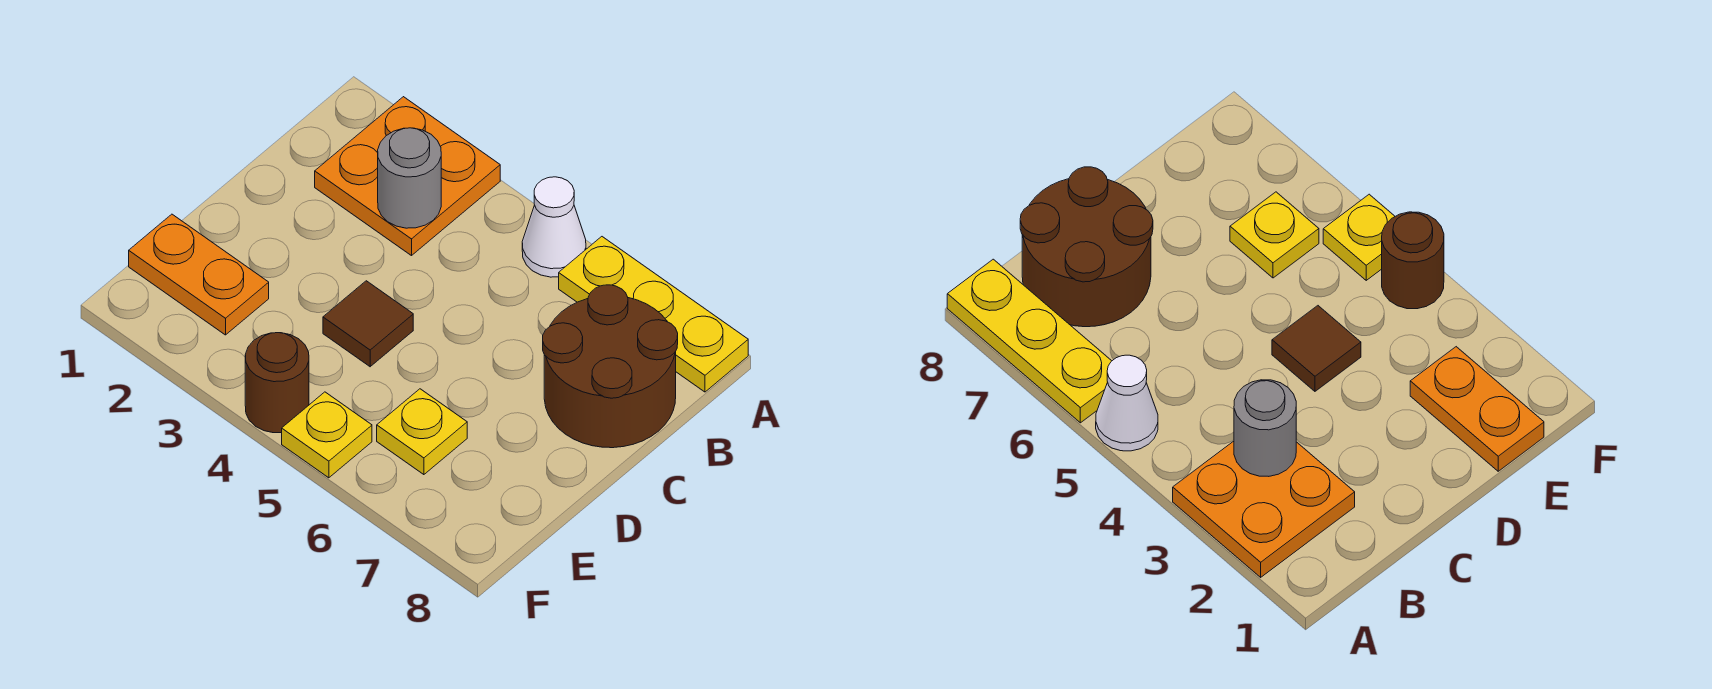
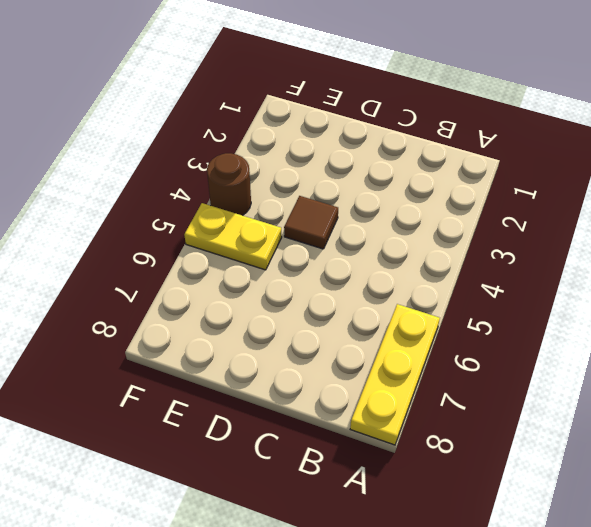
yellow 1x2 plate [184,203,282,270] -> yellow 1x1 plate [282,392,372,478]
none -> orange 2x2 plate [315,97,500,256]
none -> white 1x1 cone [522,177,586,277]

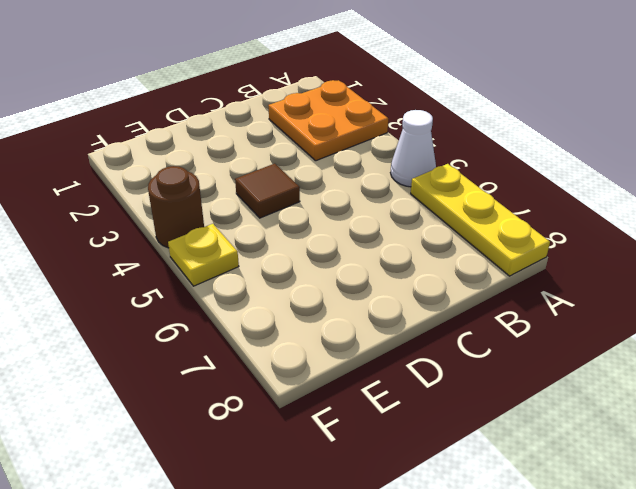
none -> brown 2x2 round brick [543,285,678,448]
none -> orange 1x2 plate [129,214,269,335]

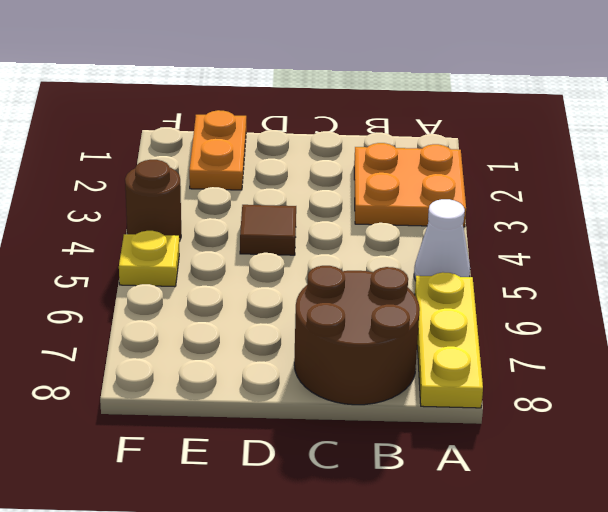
none -> yellow 1x1 plate [377,389,467,475]
none -> grey 1x1 round brick [378,128,441,228]

